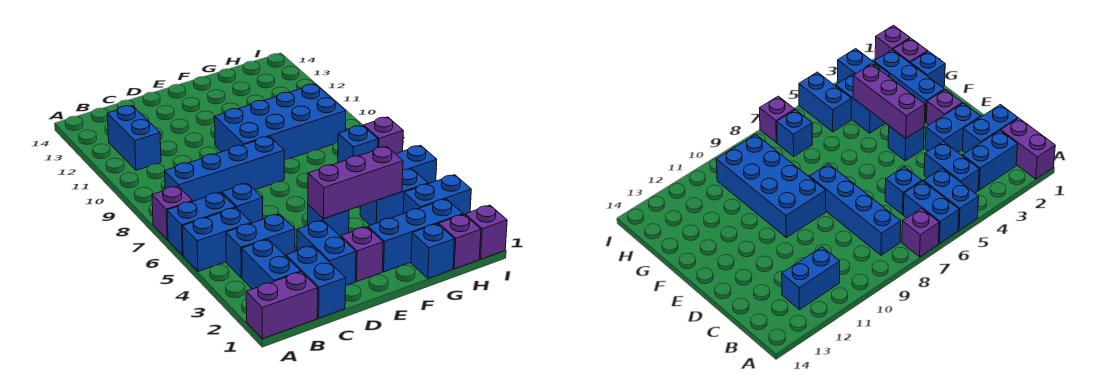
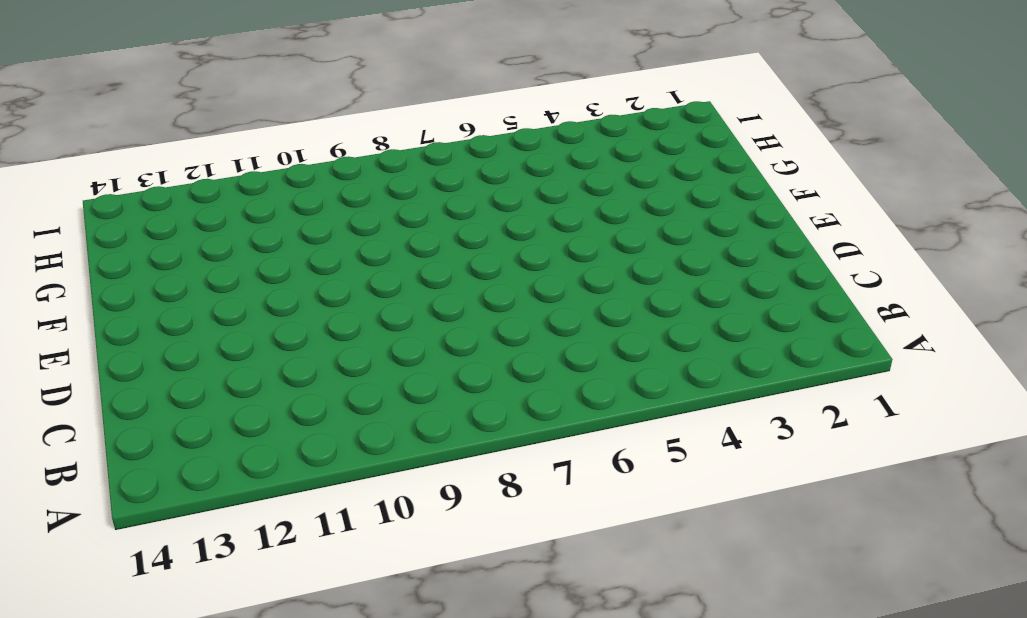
none -> purple 1x2 brick [246,272,318,339]
none -> blue 1x2 brick [182,208,251,271]
none -> blue 1x2 brick [167,192,236,255]

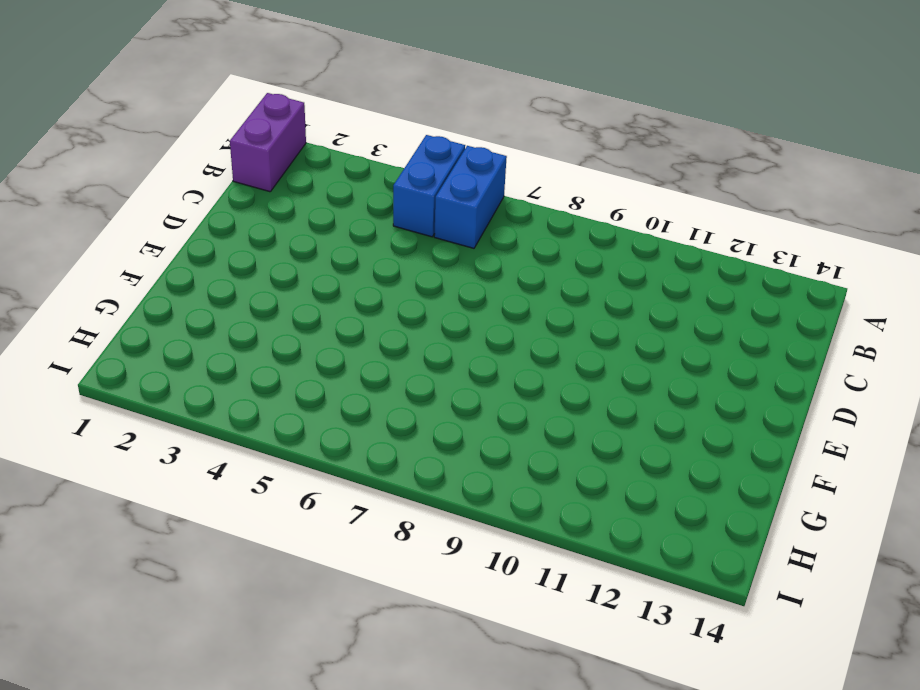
none -> purple 1x1 brick [152,186,193,240]
none -> blue 1x2 brick [242,239,301,289]
none -> blue 1x2 brick [226,214,295,278]

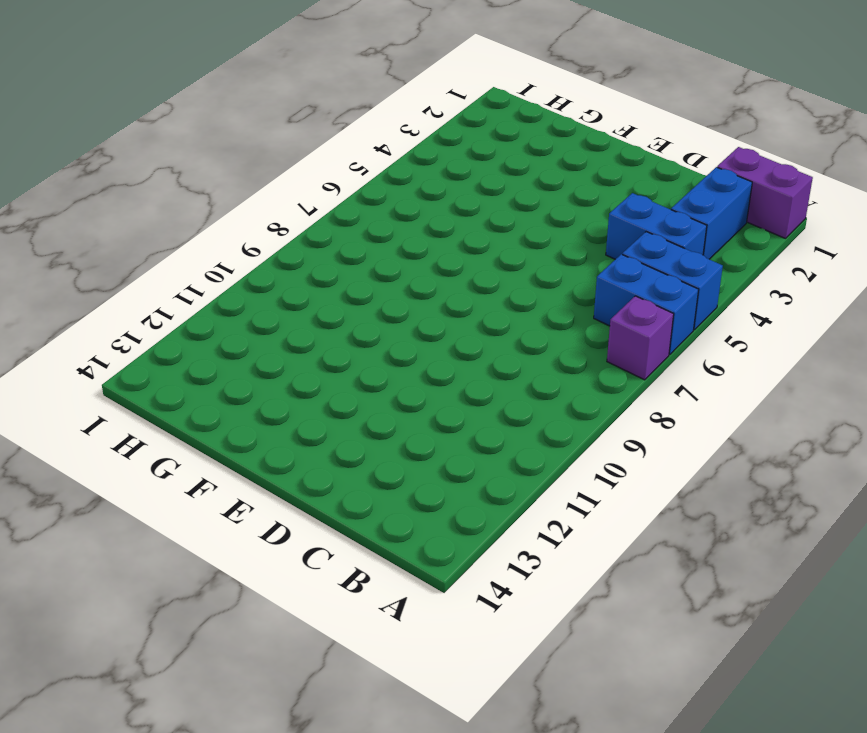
none -> blue 1x4 brick [165,137,284,201]
none -> blue 1x2 brick [107,105,161,170]
none -> blue 1x2 brick [286,246,346,318]

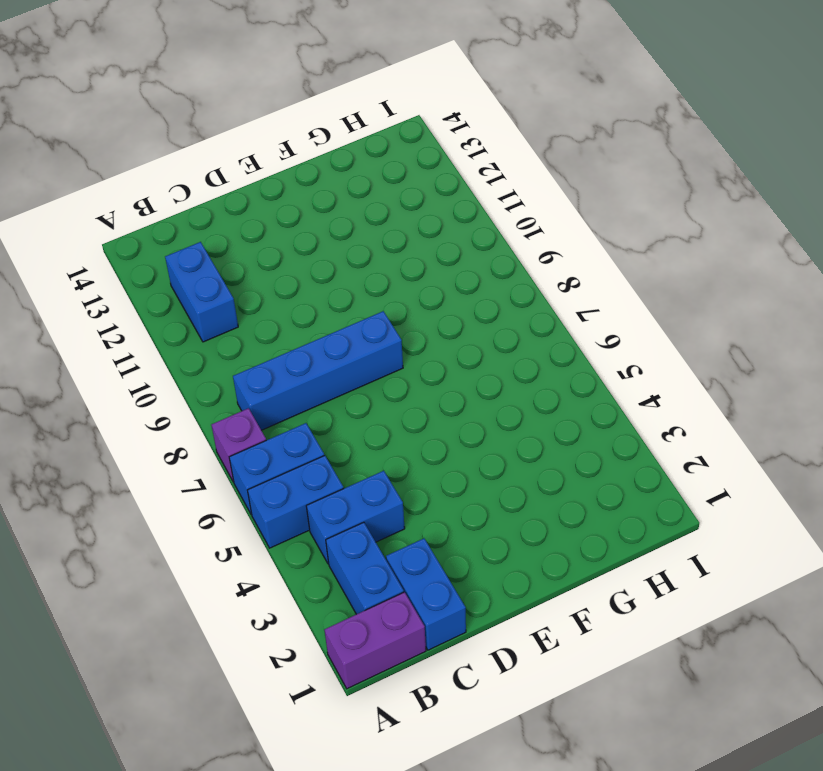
none -> blue 1x1 brick [222,183,263,223]
none -> blue 1x2 brick [297,220,356,285]
none -> purple 1x1 brick [341,227,383,281]

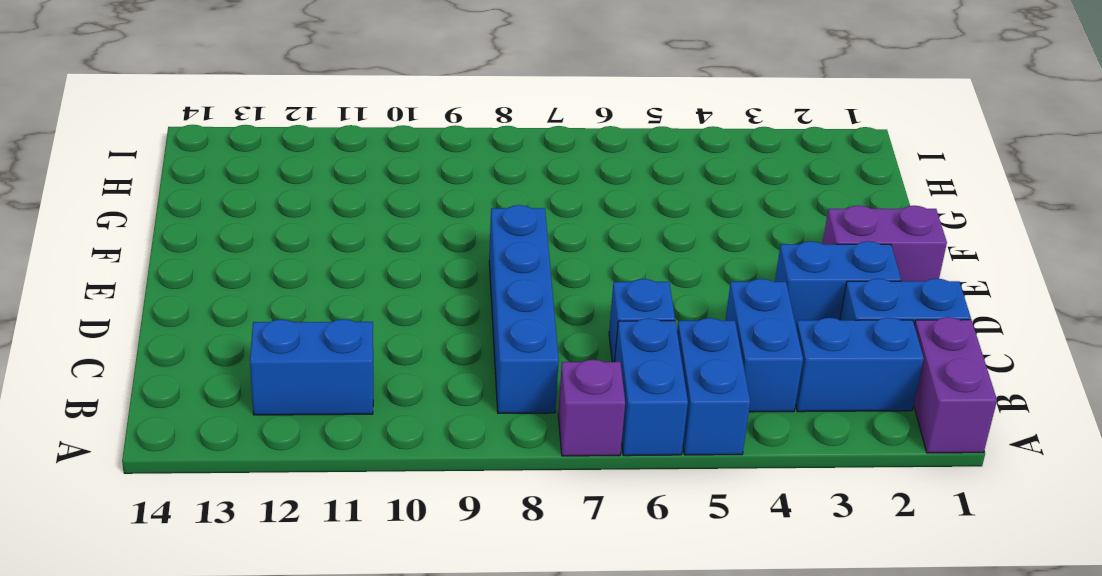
purple 1x2 brick [822,205,947,281] -> purple 1x1 brick [341,227,383,281]
none -> blue 1x1 brick [308,205,349,237]
none -> blue 2x4 brick [215,84,346,160]
none -> blue 1x3 brick [368,199,463,272]

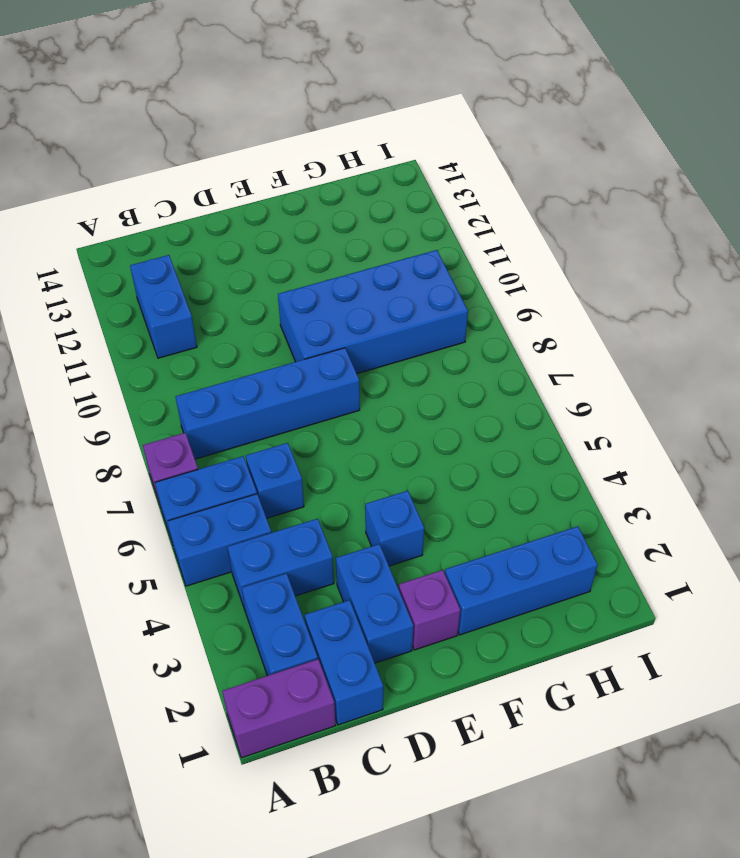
none -> blue 1x1 brick [411,224,454,278]
none -> blue 1x2 brick [360,169,428,225]
none -> purple 1x1 brick [439,214,481,269]

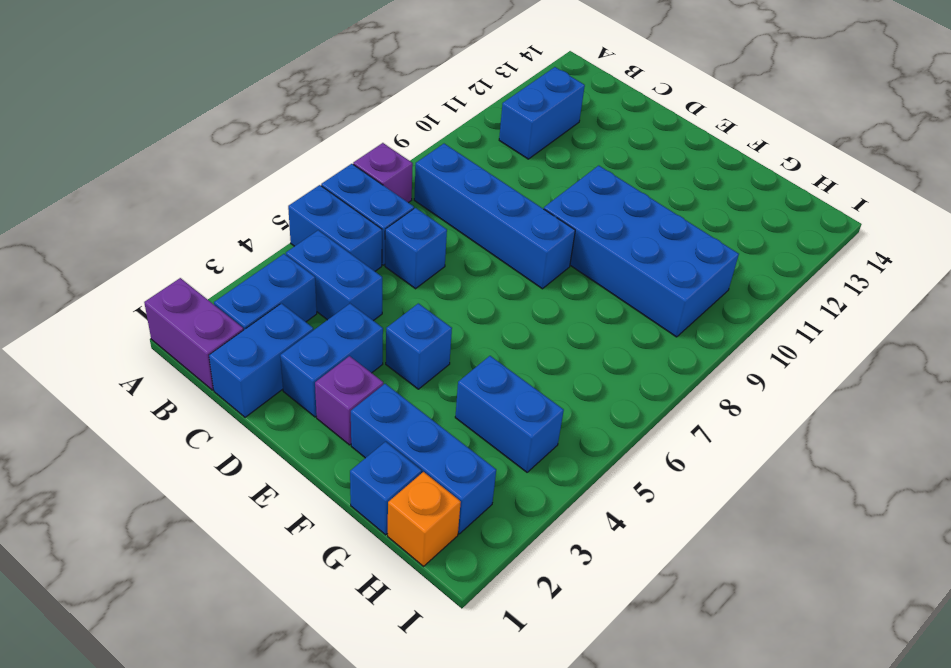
orange 1x1 brick [388,472,461,566] -> purple 1x1 brick [439,214,481,269]
none -> blue 1x2 brick [403,175,471,215]
none -> blue 1x2 brick [396,145,437,184]
none -> blue 1x1 brick [338,125,378,163]

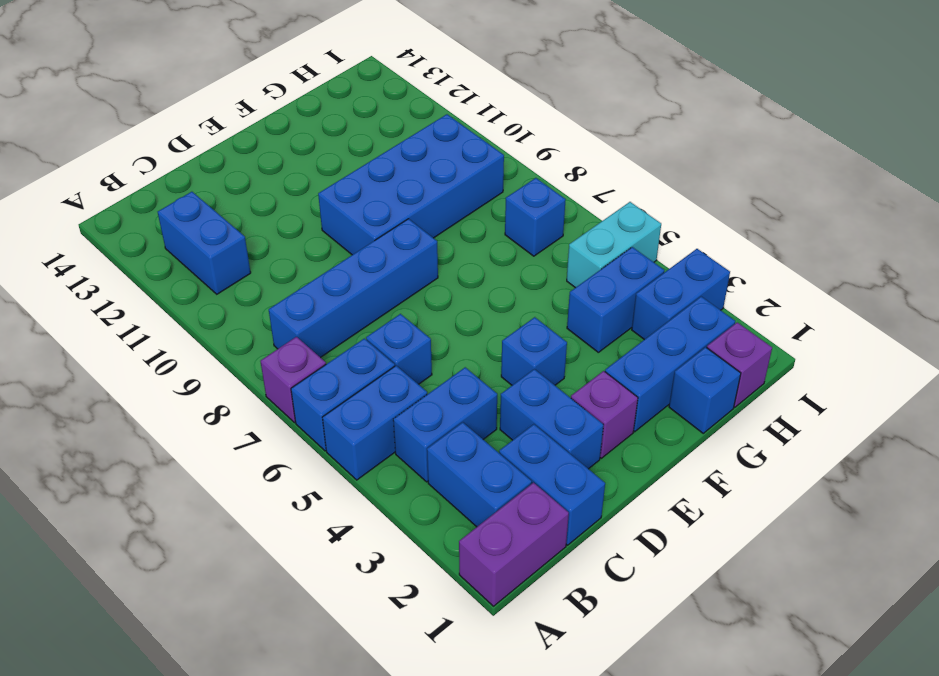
cyan 1x2 brick [567,202,661,288] -> blue 1x2 brick [396,145,437,184]
none -> purple 1x1 brick [465,205,507,259]
none -> purple 1x1 brick [364,117,403,154]
none -> purple 1x3 brick [308,147,403,219]

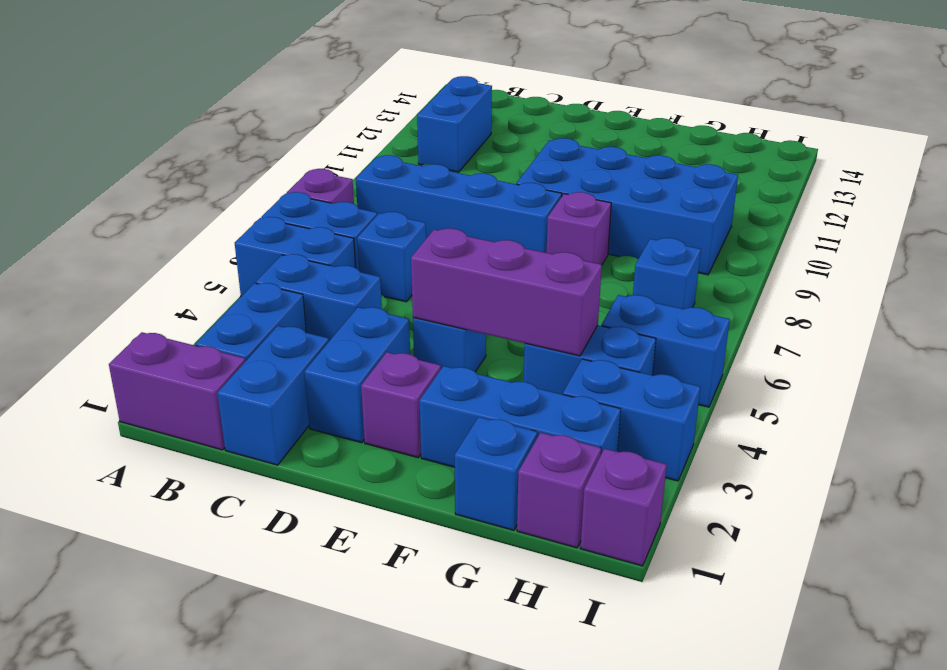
purple 1x1 brick [546,192,611,264] -> purple 1x1 brick moved to [364,117,403,154]

